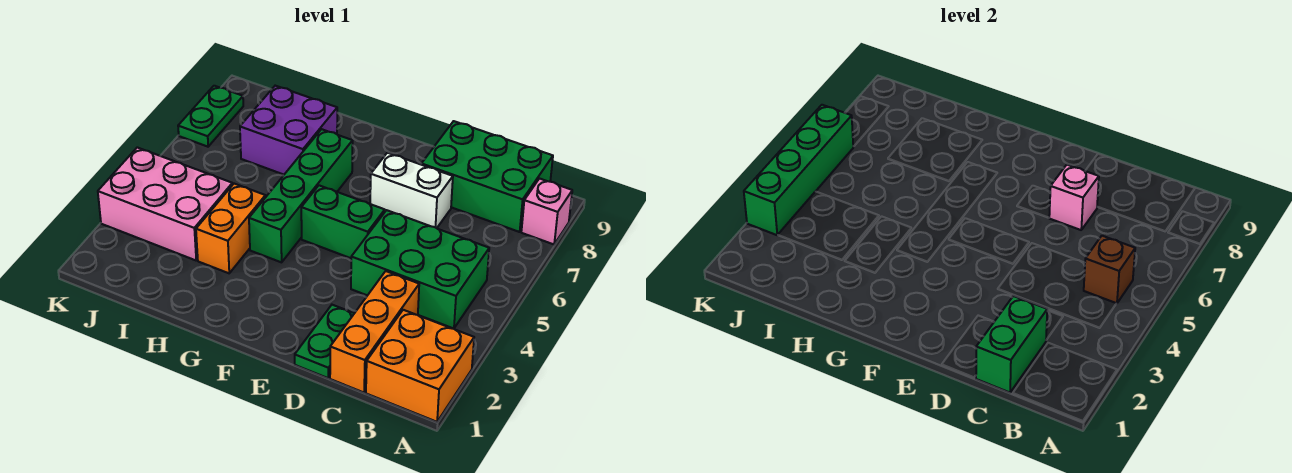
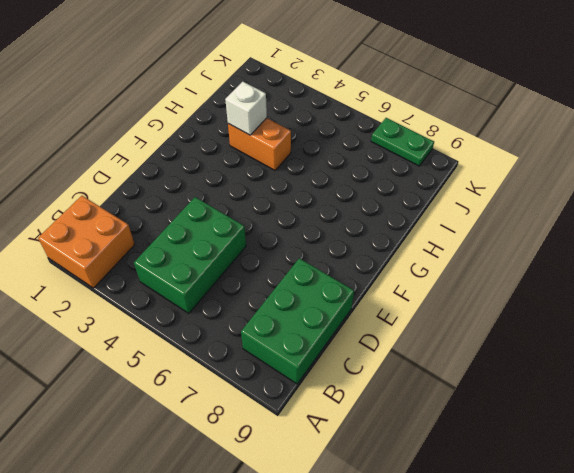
white 1x1 brick [225,82,267,135] -> none
none -> pink 1x1 brick [521,179,572,244]
none -> orange 1x3 brick [330,271,419,392]
none -> green 1x2 plate [295,305,354,378]

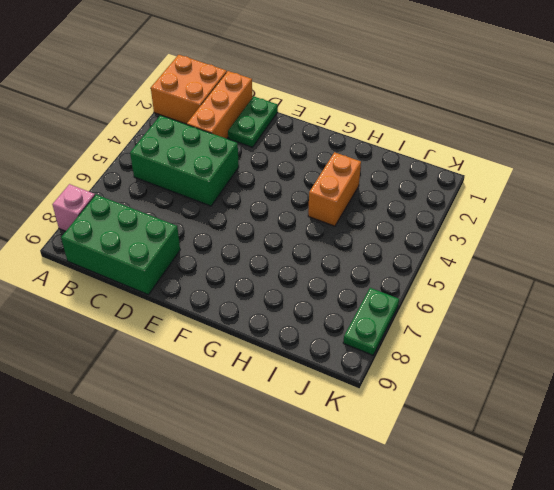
none -> white 1x2 brick [370,153,453,228]
none -> green 1x2 brick [301,185,385,258]
none -> green 1x4 brick [249,129,353,262]

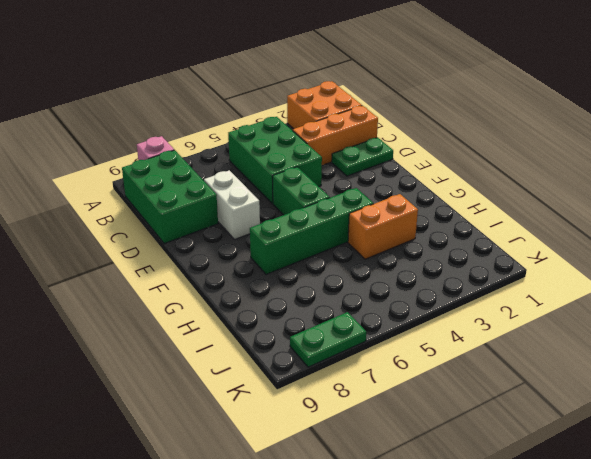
none -> purple 2x2 brick [240,86,337,175]
none -> pink 2x3 brick [98,147,232,260]
none -> brown 1x1 brick [1084,236,1135,304]

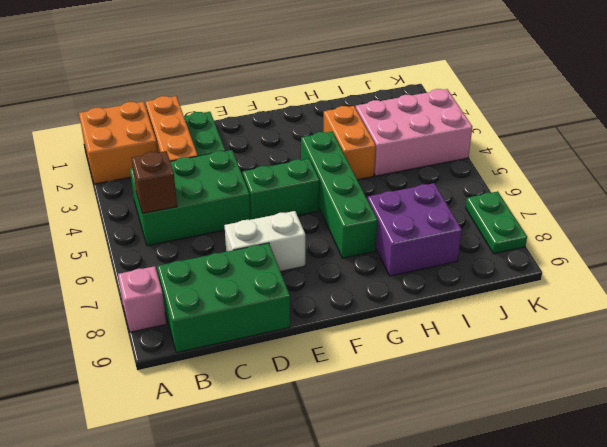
none -> green 1x2 brick [976,296,1047,392]
none -> pink 1x1 brick [1049,165,1099,230]
none -> green 1x4 brick [744,105,853,235]

